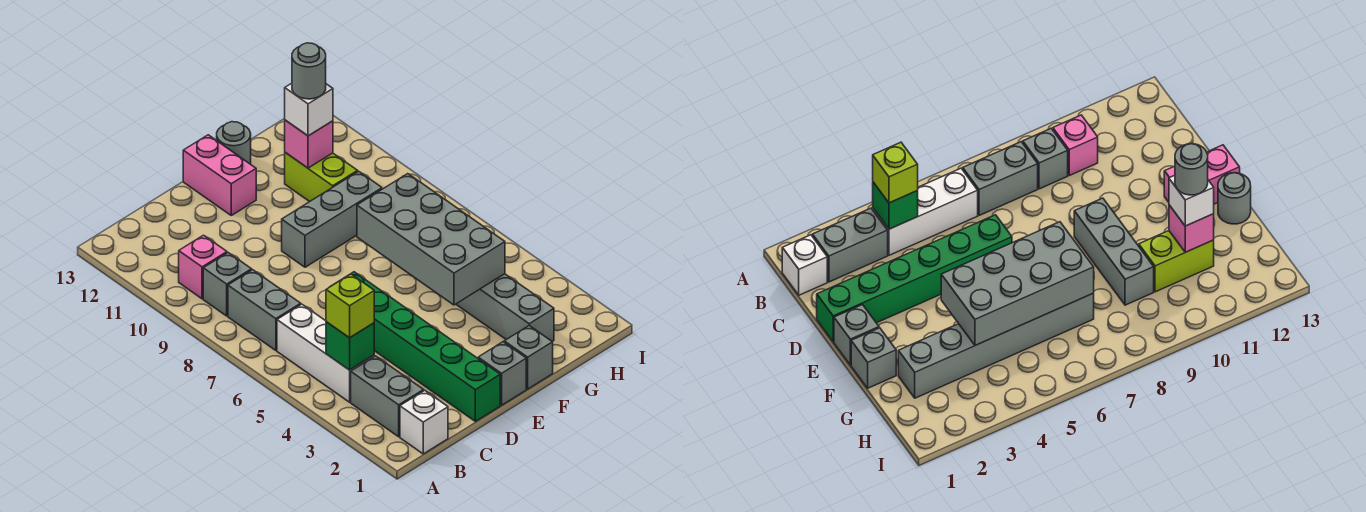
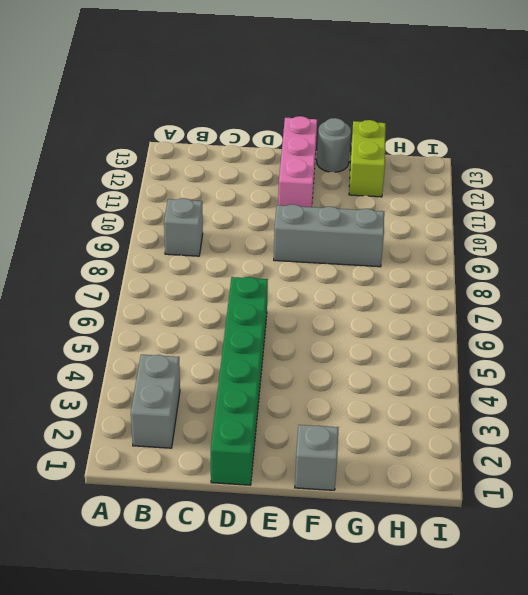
pink 1x3 brick [278,116,317,207] -> pink 1x2 brick [183,135,256,215]
lime 1x2 brick [349,120,386,197] -> lime 1x2 brick moved to [285,153,358,202]
none -> white 1x1 brick [400,390,448,454]
none -> white 1x3 brick [277,304,374,402]
none -> grey 1x2 brick [228,270,301,350]

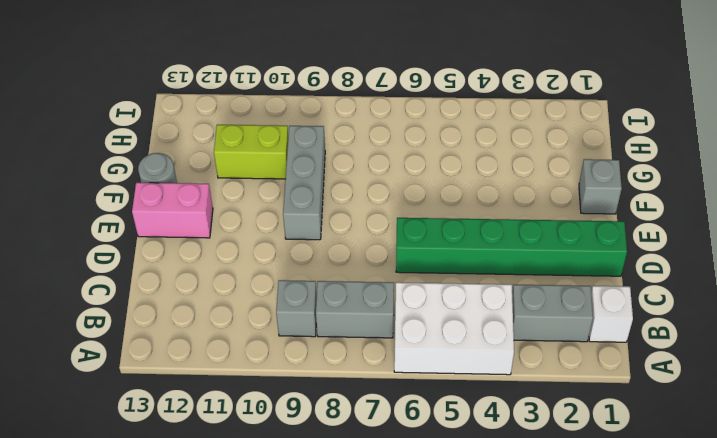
white 2x3 brick [394,282,514,375] -> white 1x3 brick [277,304,374,402]
none -> pink 1x1 brick [179,235,227,299]
none -> grey 1x1 brick [478,342,526,405]
none -> grey 1x6 brick [456,274,554,341]

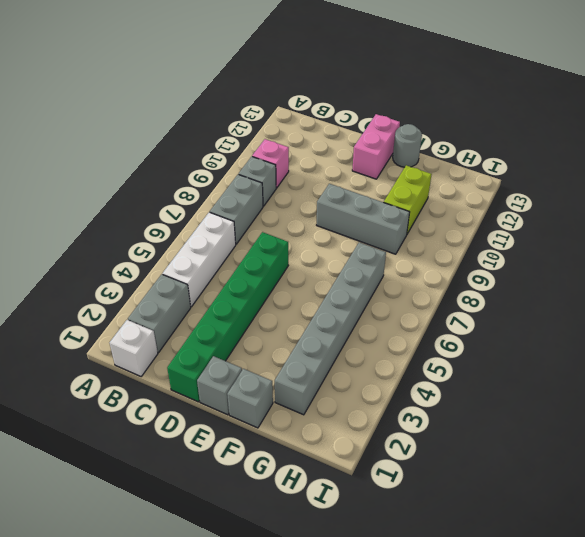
none -> green 1x1 brick [326,322,374,370]
none -> grey 2x4 brick [357,174,505,305]
none -> pink 1x1 brick [285,120,333,168]

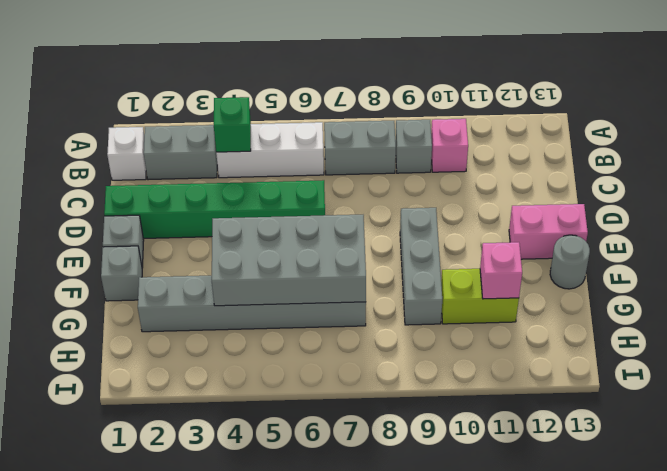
none -> lime 1x1 brick [326,274,374,338]
none -> white 1x1 brick [285,83,333,136]
none -> grey 1x1 round brick [292,43,326,99]

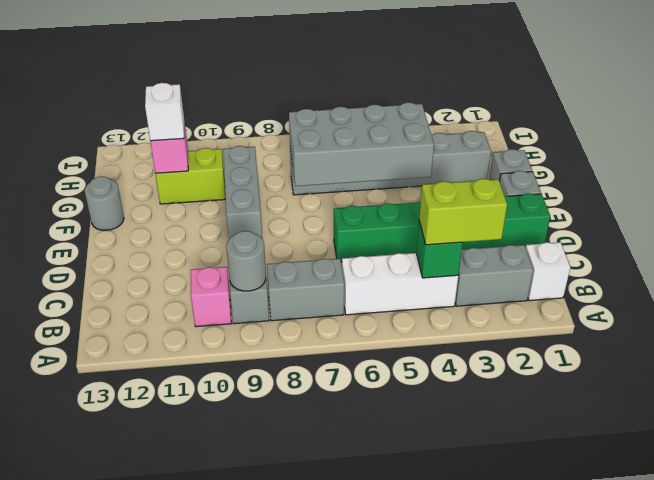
lime 1x2 brick [419,179,507,245] -> lime 1x1 brick [326,274,374,338]
grey 1x1 round brick [226,231,266,291] -> grey 1x1 round brick moved to [292,43,326,99]
none -> pink 1x2 brick [183,135,256,215]

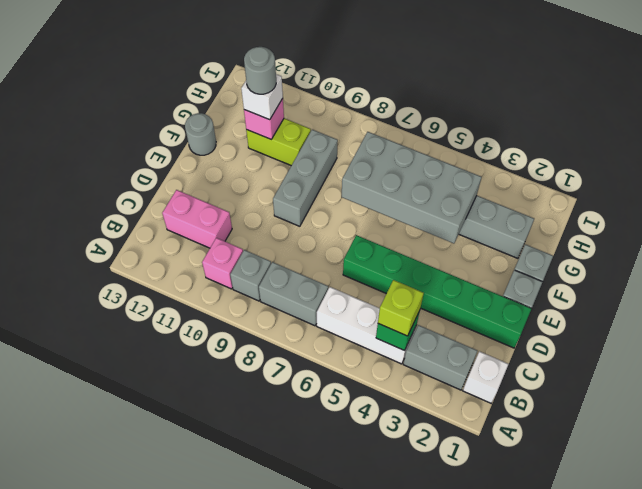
pink 1x2 brick [162,190,232,248] -> pink 1x2 brick moved to [183,135,256,215]

